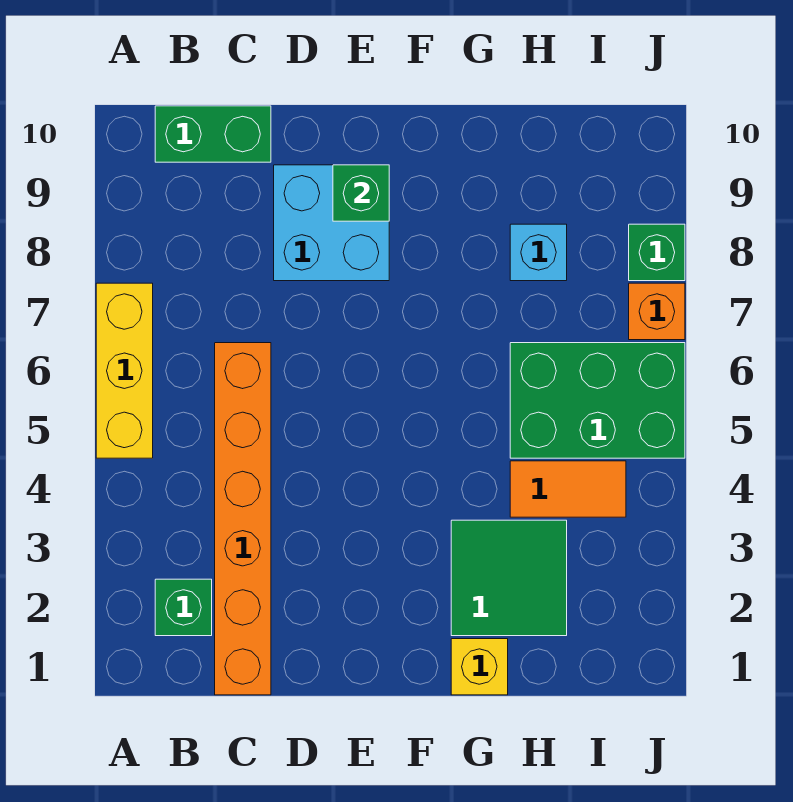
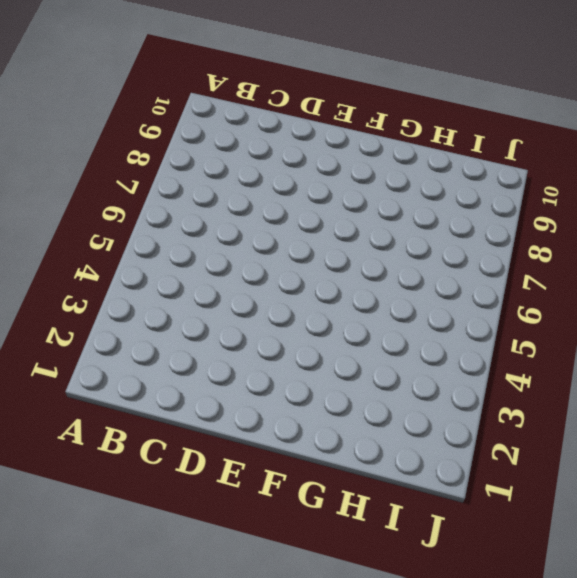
none -> yellow 1x3 brick [96,283,153,458]
none -> green 1x1 brick [155,579,212,636]
none -> green 1x2 brick [155,106,271,162]

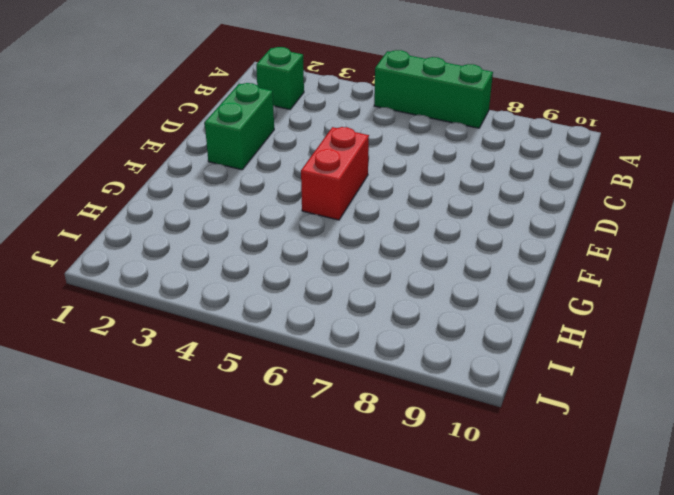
green 1x3 brick [374,50,493,128] -> yellow 1x3 brick [96,283,153,458]
green 1x2 brick [205,83,274,170] -> green 1x2 brick moved to [155,106,271,162]
red 1x2 brick [301,127,369,220] -> none
none -> orange 1x6 brick [215,343,271,695]
none -> cyan 2x2 brick [274,165,389,281]
none -> yellow 1x1 brick [451,639,508,695]

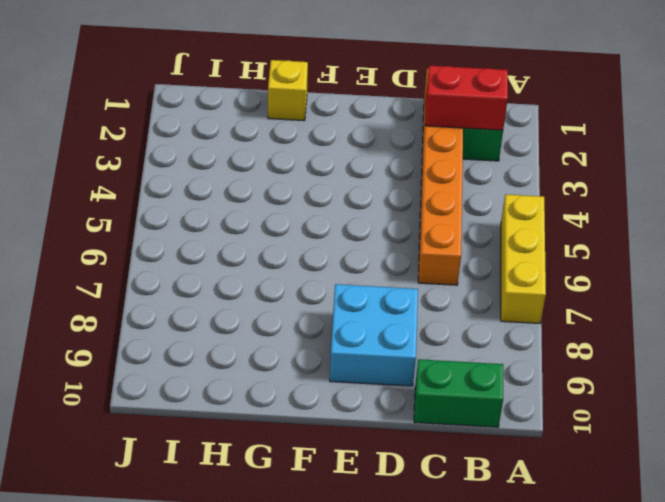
red 1x2 brick [425,66,508,130] -> none
none -> green 2x2 tile [451,520,567,636]
none -> orange 1x2 tile [510,461,626,517]
none -> green 2x3 brick [510,343,685,458]

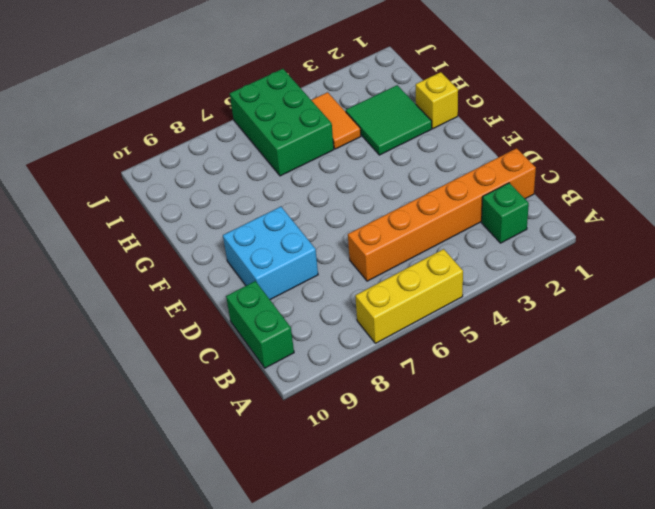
none -> cyan 1x1 brick [510,224,567,281]
none -> orange 1x1 brick [629,283,685,340]
none -> green 1x1 brick [629,224,685,281]

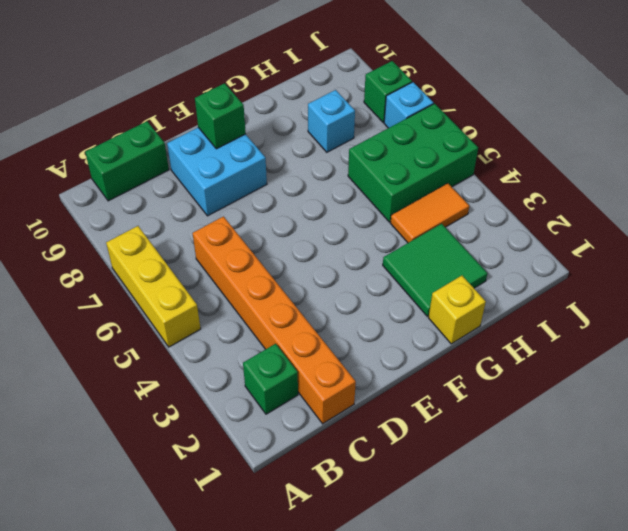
cyan 1x1 brick [384,82,433,128] -> orange 1x1 brick [629,283,685,340]

